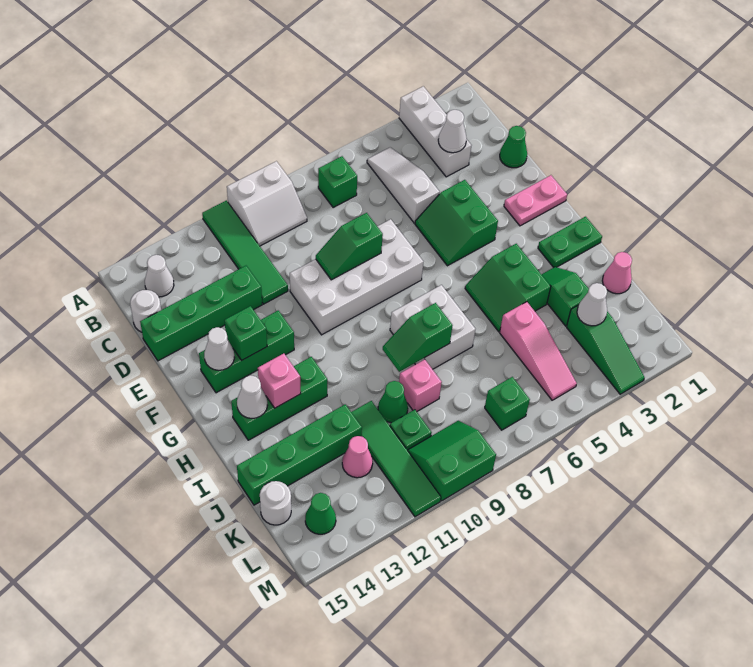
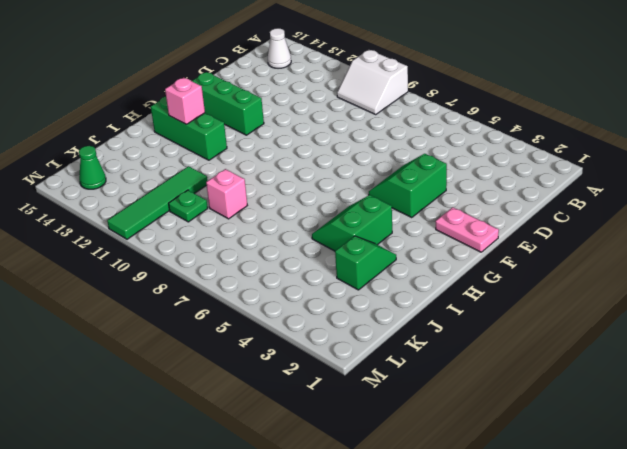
none -> white 1x3 brick [399,86,471,177]
none -> green 1x4 tile [202,200,288,304]
none -> white 1x3 slope [367,147,440,223]
none -> green 1x1 brick [318,156,357,207]

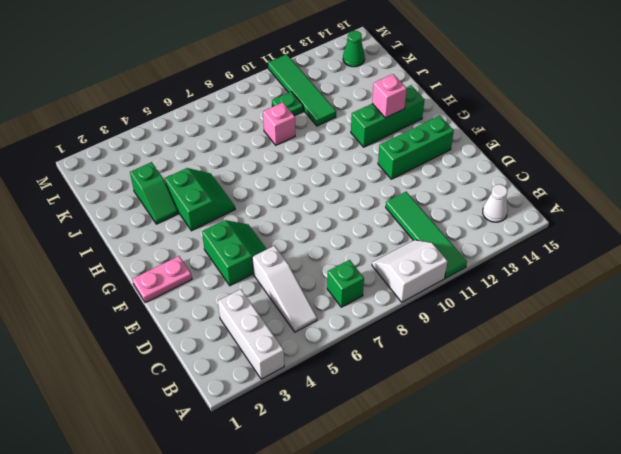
none -> white 1x1 round brick [130,290,161,332]
none -> green 1x1 cone [500,126,527,168]
none -> green 1x4 brick [140,266,262,361]
none -> white 2x4 brick [290,219,423,335]

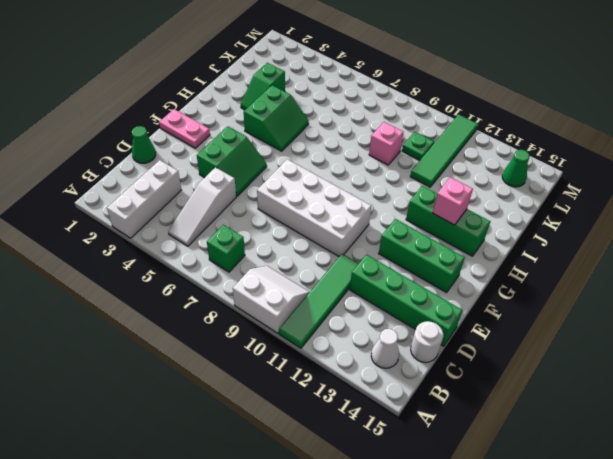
none -> green 1x2 plate [538,217,602,267]
none -> white 2x2 brick [390,285,475,369]
none -> pink 1x1 cone [602,252,632,294]
none -> pink 1x3 slope [500,302,577,400]

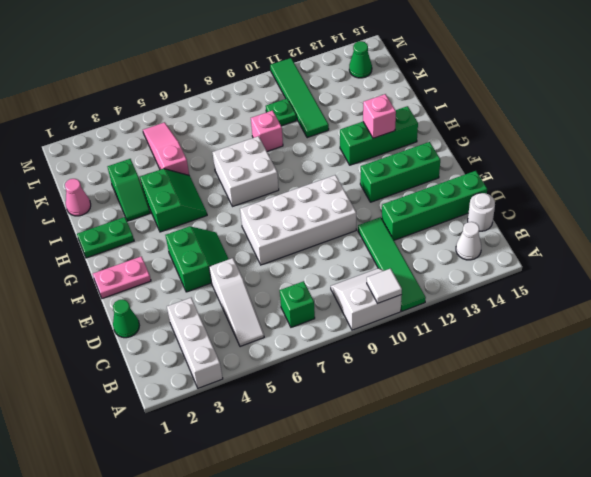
white 1x1 tile [367,269,402,304] -> none
none -> green 1x1 cone [378,381,408,423]
none -> green 1x4 brick [237,404,362,505]
none -> green 1x3 slope [567,306,645,394]
none -> pink 1x1 cone [342,436,373,478]

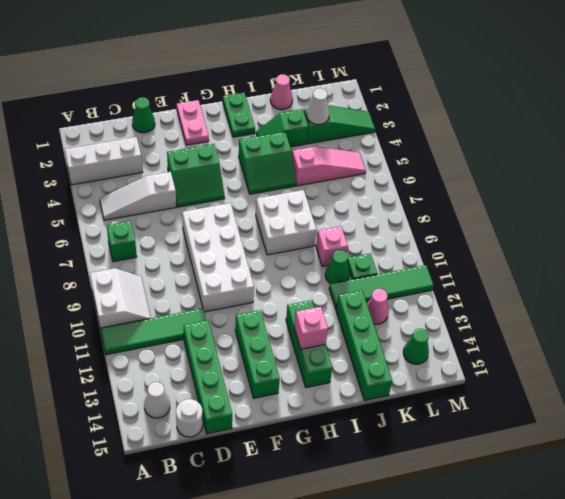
none -> white 1x1 round brick [260,481,291,525]
none -> green 1x1 brick [485,377,530,430]
none -> green 2x2 slope [408,421,496,501]
none -> white 1x1 cone [438,110,467,153]

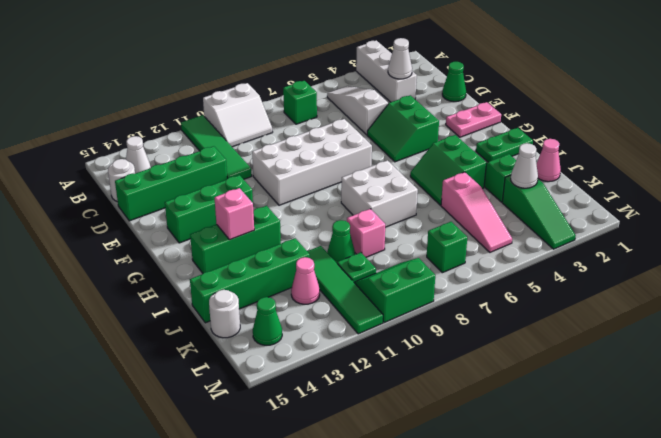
none -> green 1x2 slope [316,213,383,280]
none -> green 1x1 brick [224,306,267,360]
none -> white 1x1 cone [204,327,234,370]
none -> white 1x1 cone [237,375,267,418]

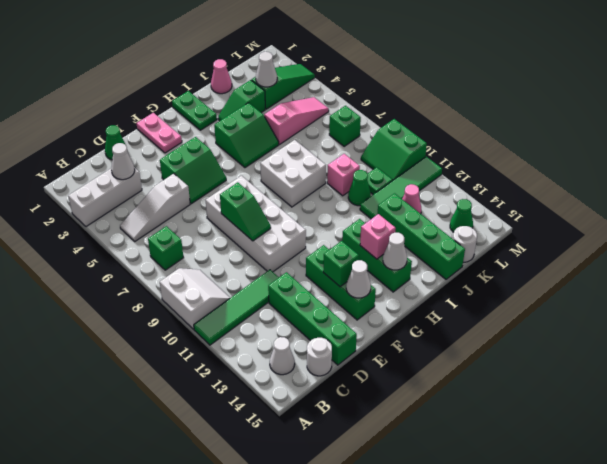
none -> green 1x2 slope [383,303,453,372]

